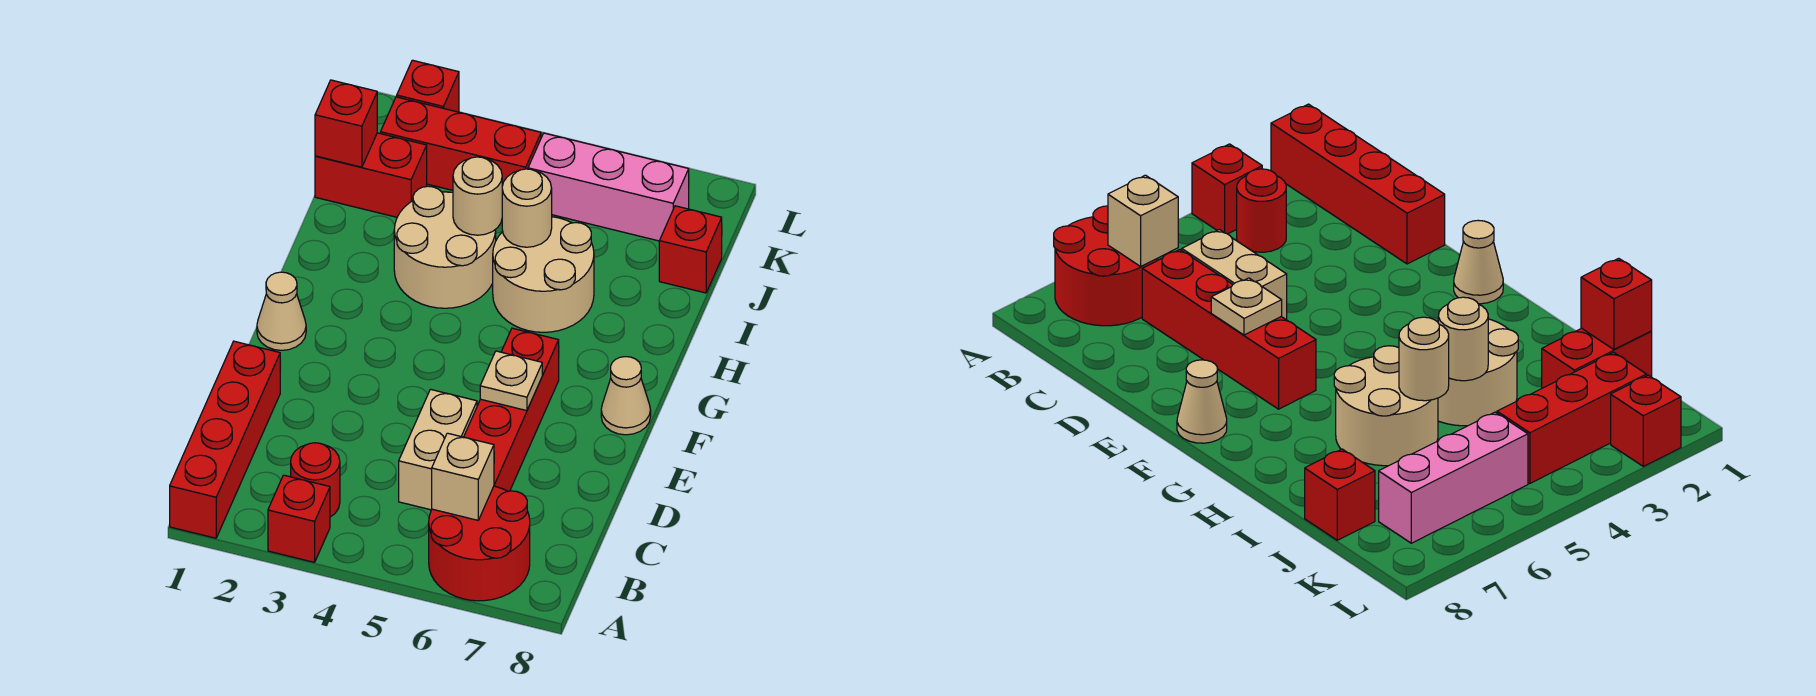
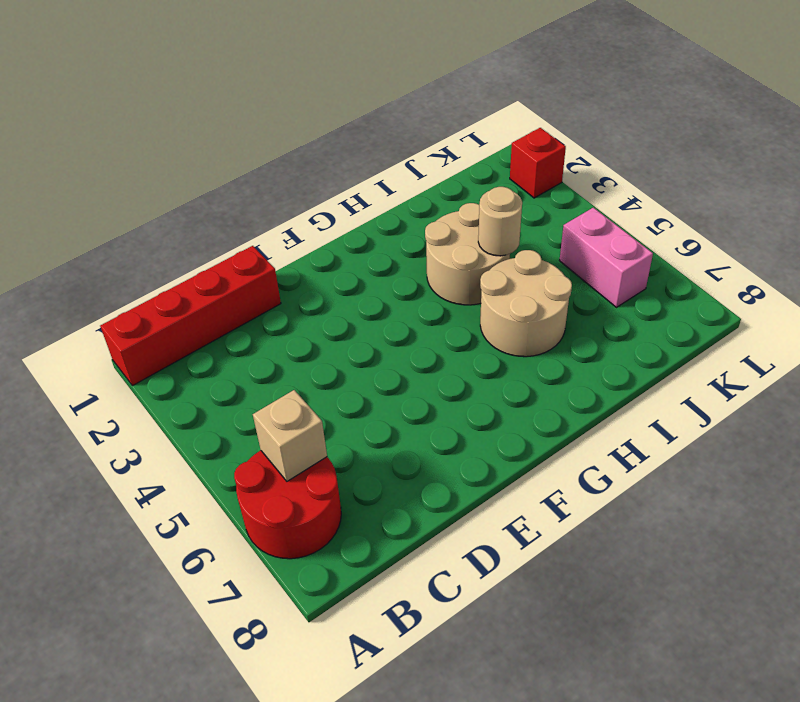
pink 1x2 brick [559,208,653,307] -> pink 1x3 brick [528,133,689,241]
none -> red 1x1 brick [268,475,330,562]
none -> red 1x1 round brick [291,443,340,517]
none -> tan 1x2 brick [399,389,477,510]

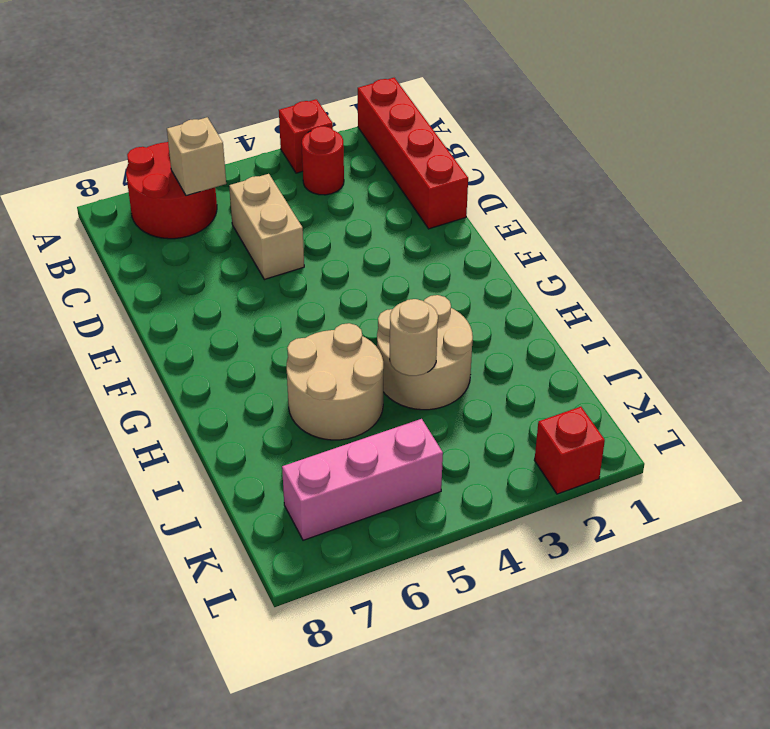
none -> red 1x4 brick [464,328,559,491]
none -> tan 1x1 cone [257,272,306,350]
none -> tan 1x1 cone [601,357,651,435]

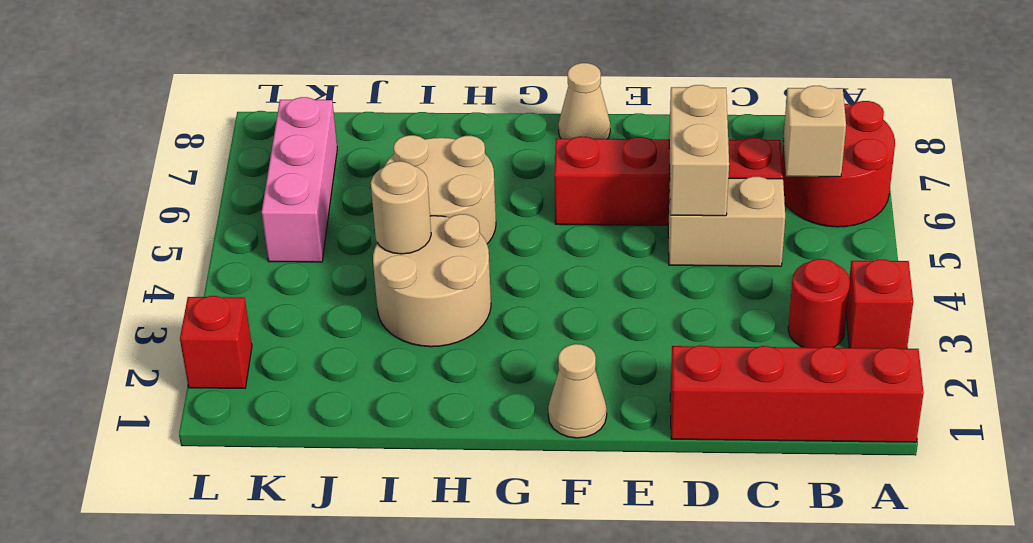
tan 1x2 brick [669,85,729,216] -> none
none -> red 1x2 brick [315,133,427,217]
none -> red 1x1 brick [659,206,722,293]
none -> red 1x3 brick [381,97,541,190]

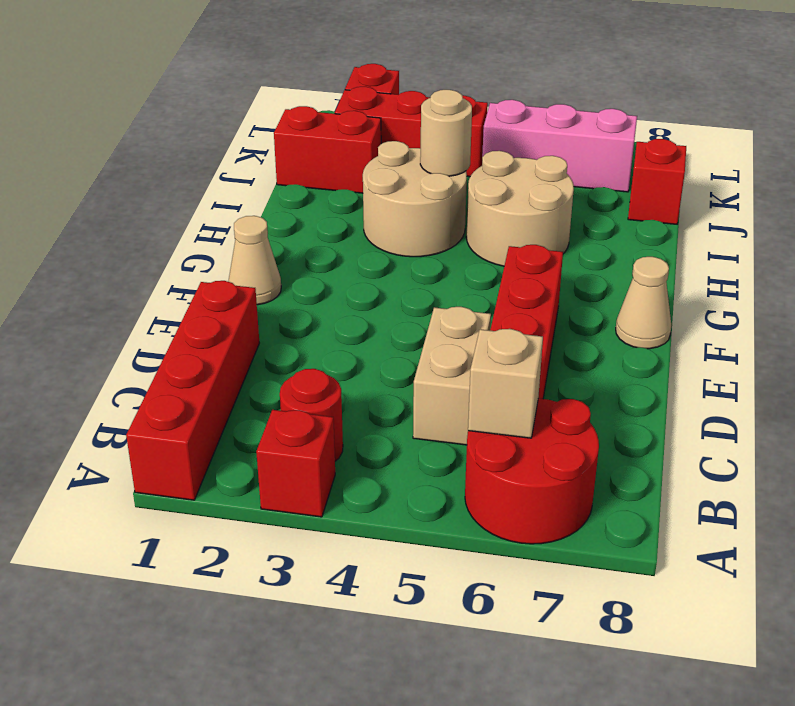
none -> tan 1x1 plate [480,351,542,411]
none -> tan 1x1 round brick [502,169,552,247]
none -> red 1x1 brick [315,80,377,167]

